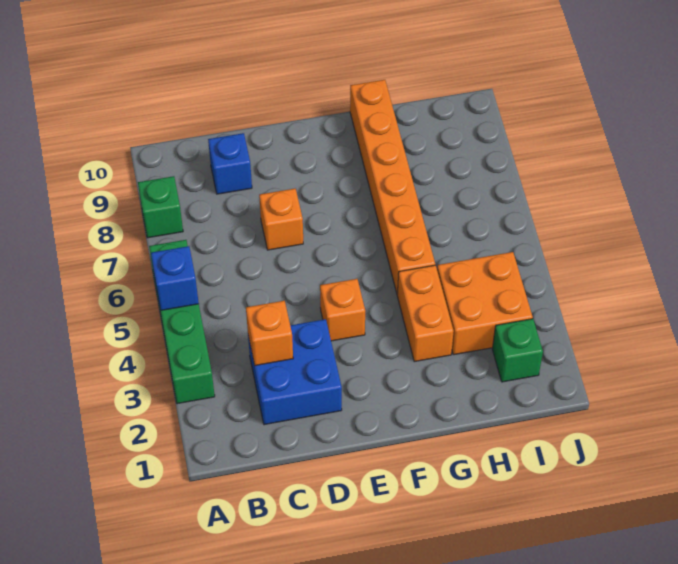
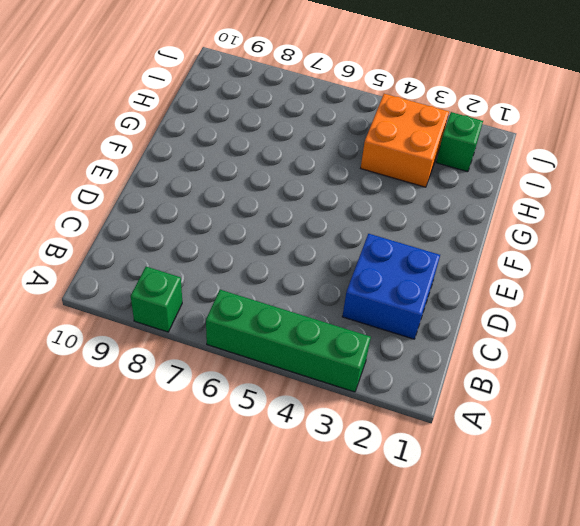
none -> blue 1x1 brick [208,133,252,194]
none -> orange 1x1 brick [259,189,303,250]
none -> orange 1x1 brick [320,279,365,341]

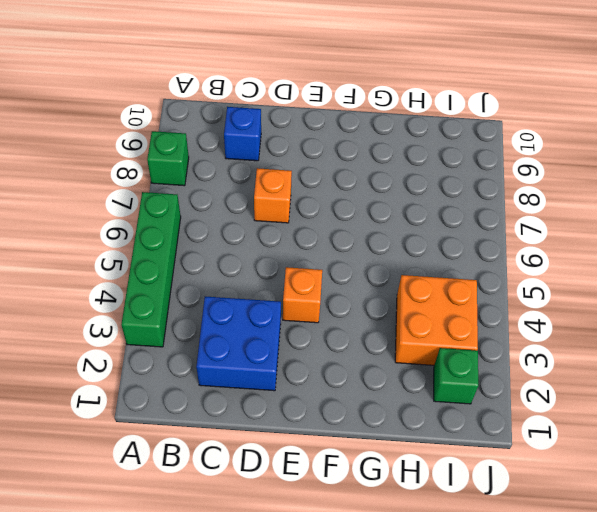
none -> orange 1x2 brick [397,265,454,362]
none -> orange 1x6 brick [350,80,435,295]
none -> blue 1x1 brick [151,246,199,310]

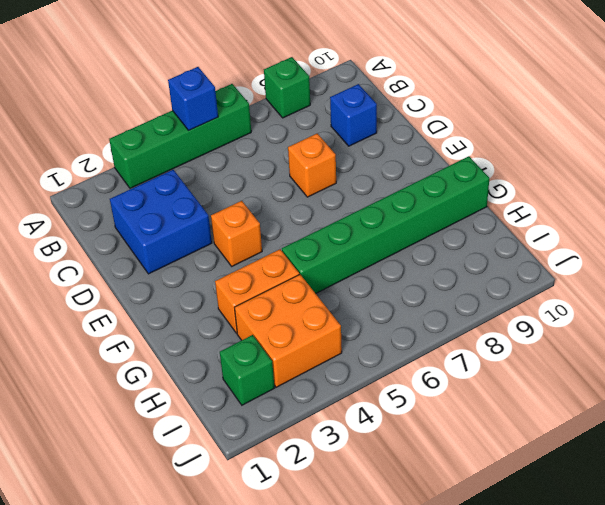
green 1x6 brick [282,156,489,293] -> orange 1x6 brick [350,80,435,295]
none -> orange 1x1 brick [246,301,293,365]

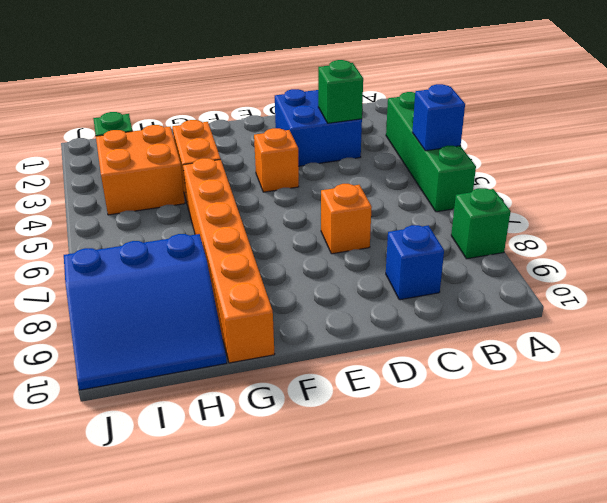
green 1x1 brick [318,60,363,123] -> orange 1x1 brick [246,301,293,365]
blue 3x3 slope [64,234,227,390] -> none

